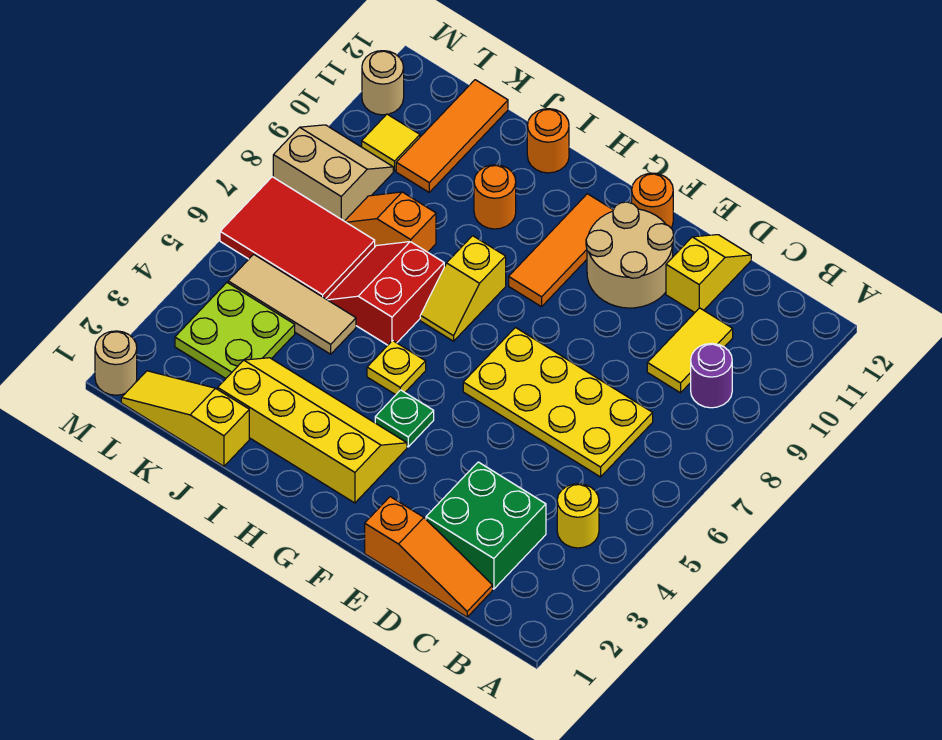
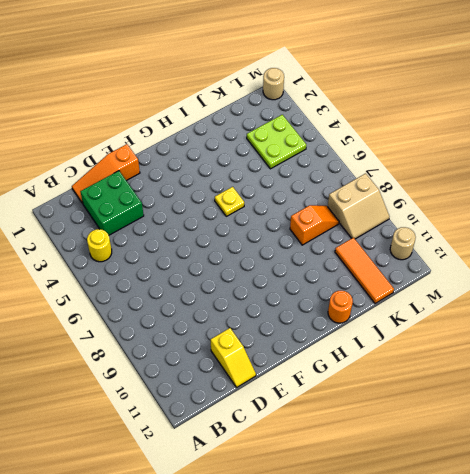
none -> purple 1x1 round brick [691,344,732,408]
none -> yellow 2x4 plate [463,328,653,477]
none -> yellow 1x2 tile [647,308,733,393]

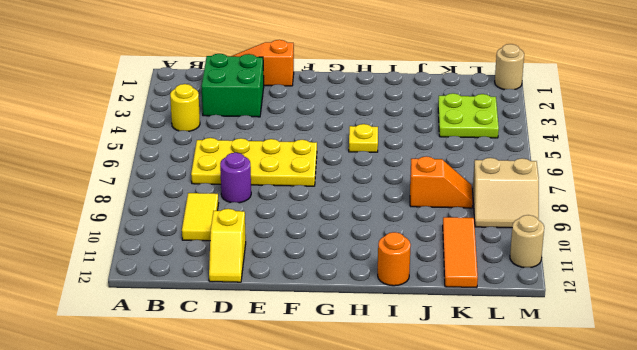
purple 1x1 round brick [220,153,251,203] -> purple 1x1 round brick moved to [691,344,732,408]
none -> tan 2x2 round brick [586,202,674,308]
none -> orange 1x1 round brick [632,173,673,228]
none -> yellow 2x4 slope [218,358,407,503]

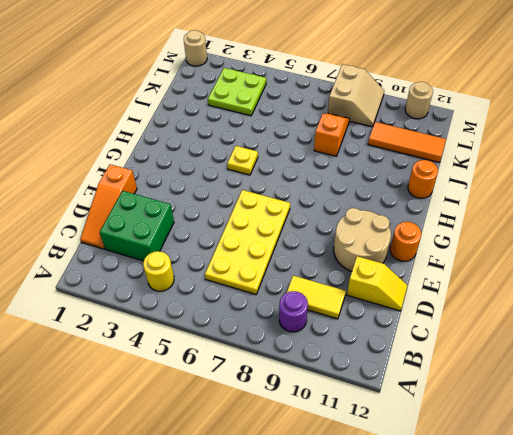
none -> yellow 2x4 slope [218,358,407,503]
none -> green 1x1 plate [375,390,434,447]
none -> orange 1x3 tile [509,194,613,307]

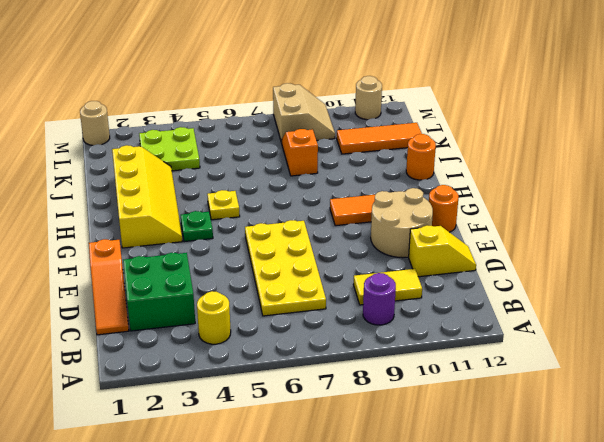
none -> yellow 1x2 slope [420,236,506,341]
none -> red 2x2 slope [326,242,444,345]
none -> orange 1x1 round brick [474,165,516,229]

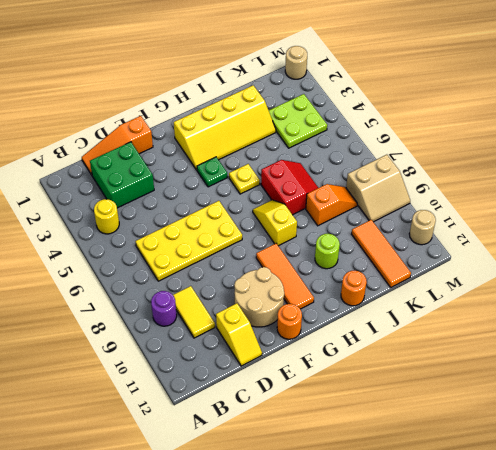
lime 1x1 round brick [315,234,340,269] -> orange 1x1 round brick [474,165,516,229]
none -> yellow 1x3 slope [121,371,249,466]
none -> tan 1x3 tile [228,254,356,354]
none -> red 2x3 tile [220,177,375,299]

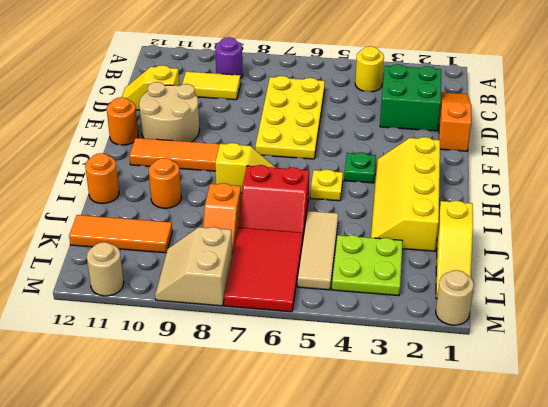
none -> yellow 1x1 tile [362,114,420,171]

